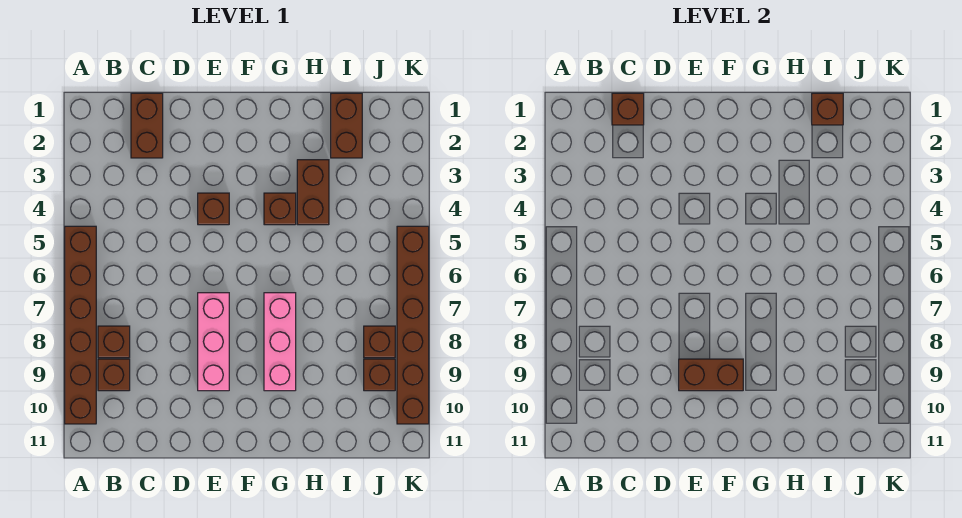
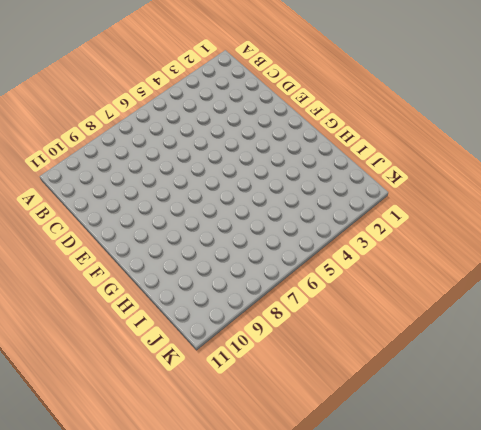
none -> brown 1x6 brick [65,226,96,424]
none -> brown 1x1 brick [98,326,130,358]
none -> brown 1x1 brick [98,359,130,391]

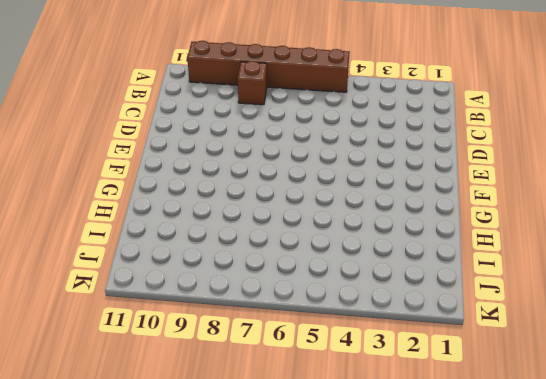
none -> brown 1x1 brick [98,359,130,391]
none -> brown 1x2 brick [131,93,163,158]
none -> brown 1x1 brick [198,193,229,225]

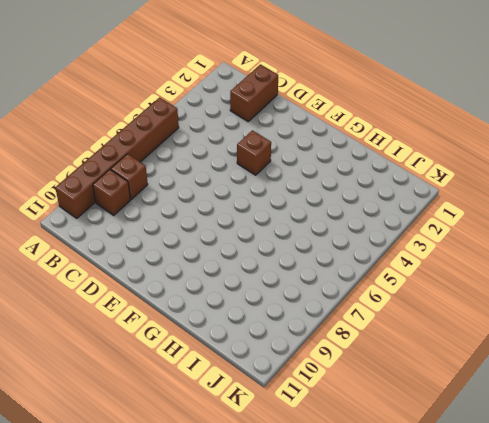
none -> pink 1x3 brick [198,293,229,391]
none -> brown 1x1 brick [264,193,296,225]
none -> pink 1x3 brick [264,293,296,391]

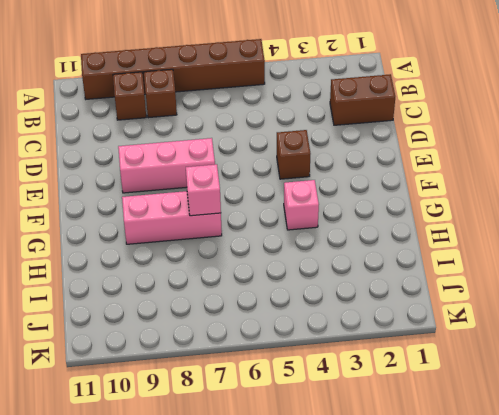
pink 1x1 brick [284,180,319,230] -> brown 1x1 brick [264,193,296,225]
pink 1x1 brick [186,164,221,216] -> none
none -> brown 1x2 brick [297,160,329,225]
none -> brown 1x2 brick [331,93,362,158]
none -> brown 1x1 brick [364,326,395,358]

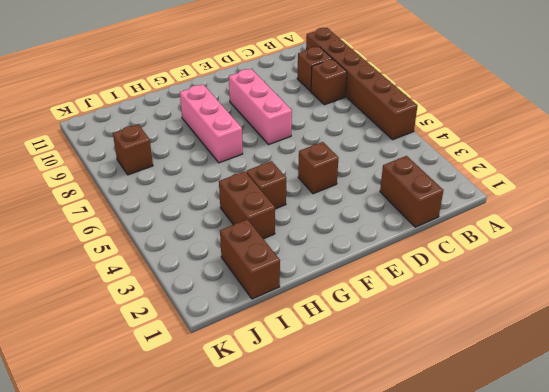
none -> brown 1x1 brick [364,359,395,391]
none -> brown 1x6 brick [397,226,429,424]
none -> brown 1x1 brick [612,93,644,125]

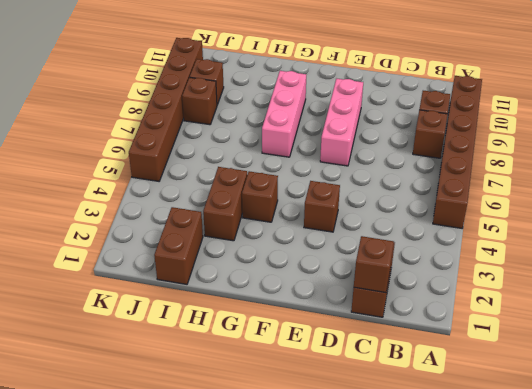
none -> brown 1x2 brick [679,359,743,391]
none -> brown 1x1 brick [812,93,843,125]

